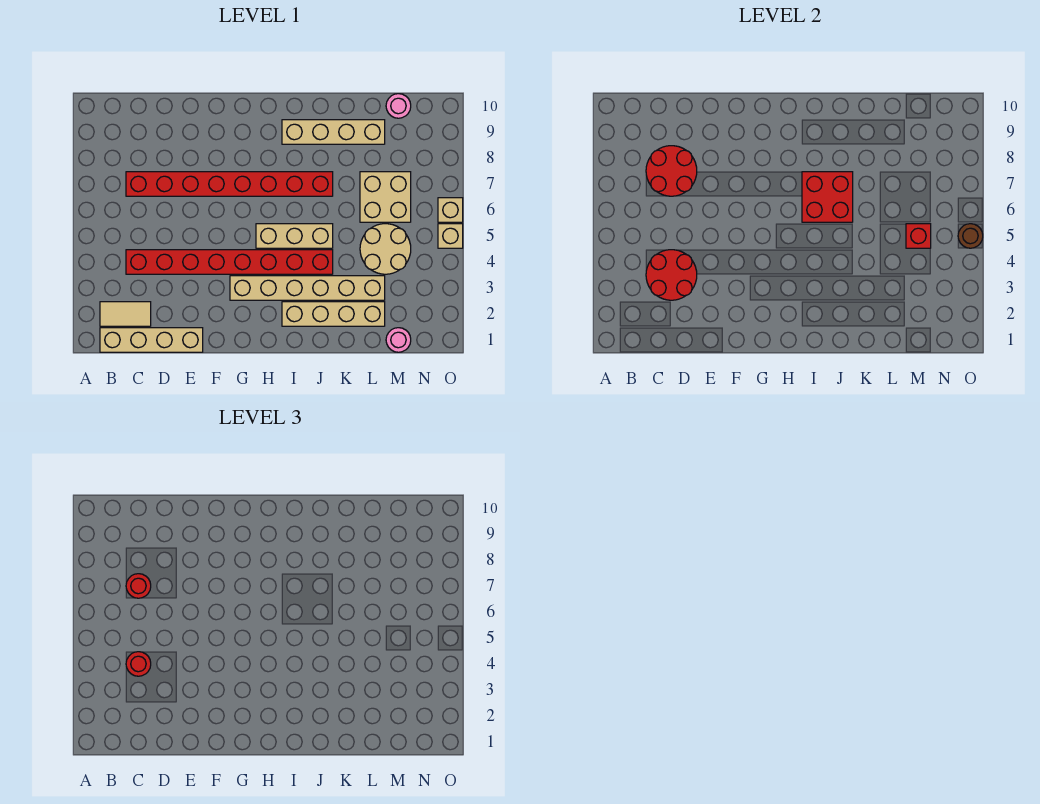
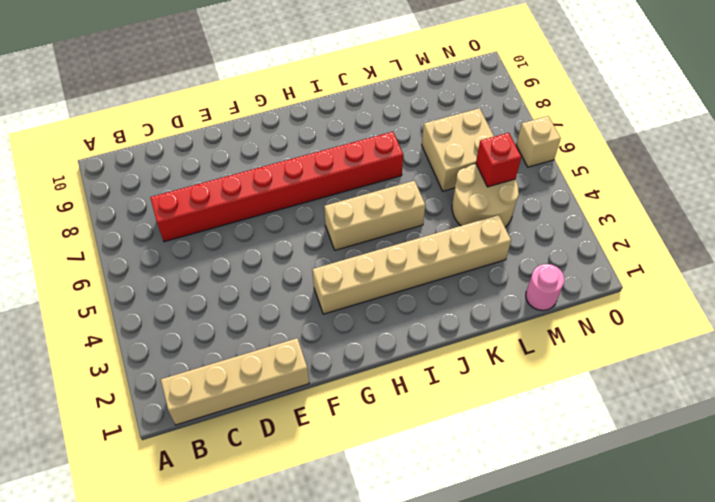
none -> tan 1x2 tile [100,302,151,326]
none -> red 1x8 brick [126,250,333,274]
none -> tan 1x4 brick [282,302,385,326]

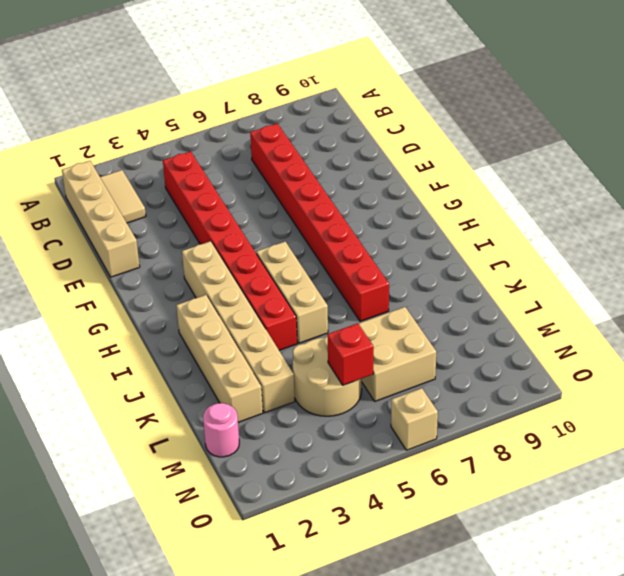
none -> tan 1x4 brick [282,120,385,144]
none -> pink 1x1 round brick [386,94,411,118]
none -> tan 1x1 brick [438,224,463,248]

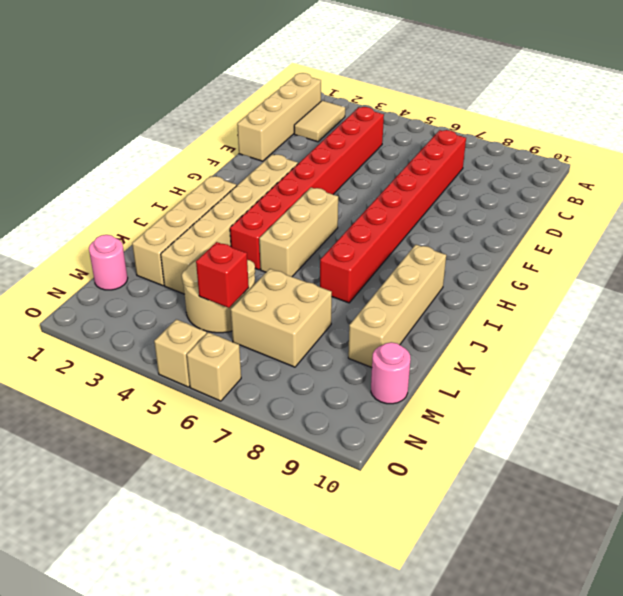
none -> red 2x2 round brick [646,250,697,300]
none -> red 2x2 round brick [646,146,697,196]
none -> red 2x2 brick [802,172,853,222]

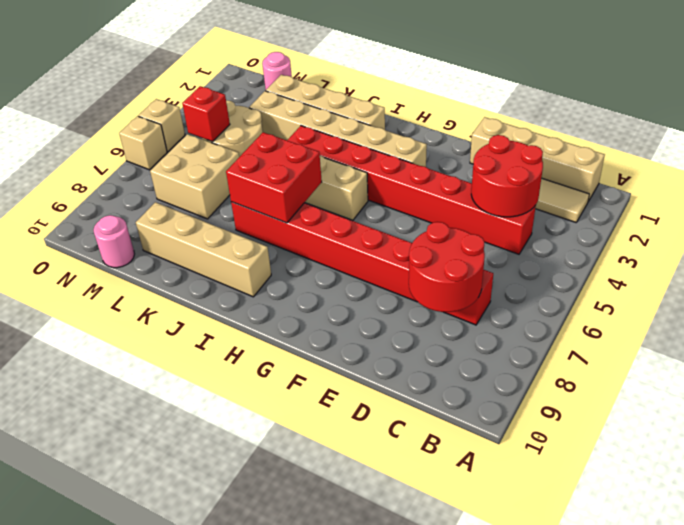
none -> brown 1x1 round brick [958,224,983,248]
none -> red 1x1 round brick [126,652,151,676]
none -> red 1x1 round brick [126,574,151,598]

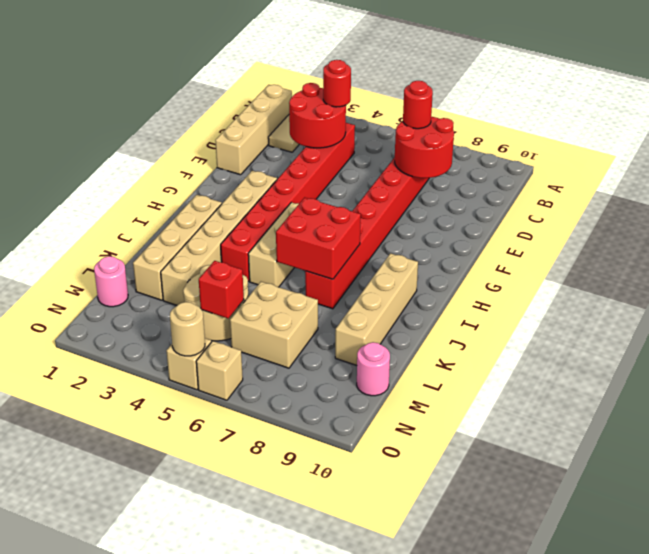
tan 1x1 round brick [170,302,205,356] -> brown 1x1 round brick [958,224,983,248]

